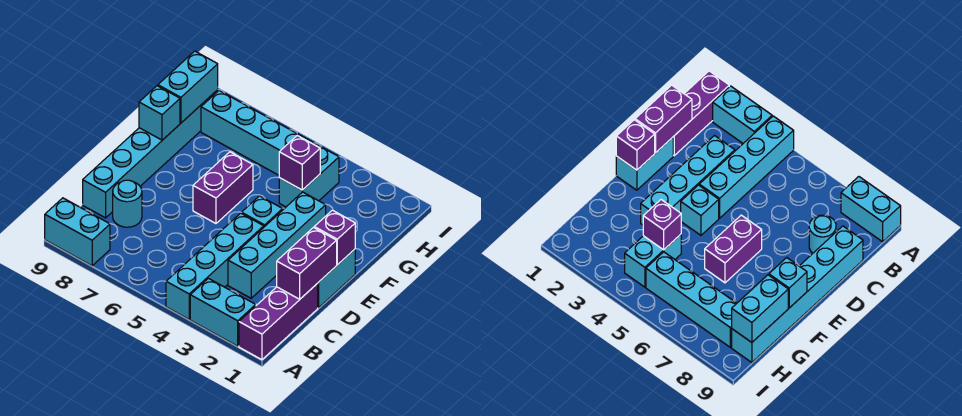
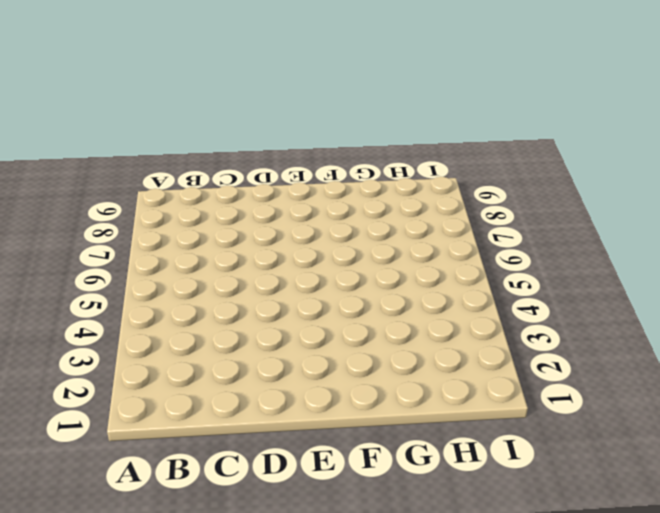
none -> purple 1x3 brick [239,283,318,360]
none -> cyan 1x2 brick [190,278,256,346]
none -> cyan 1x4 brick [166,213,264,319]

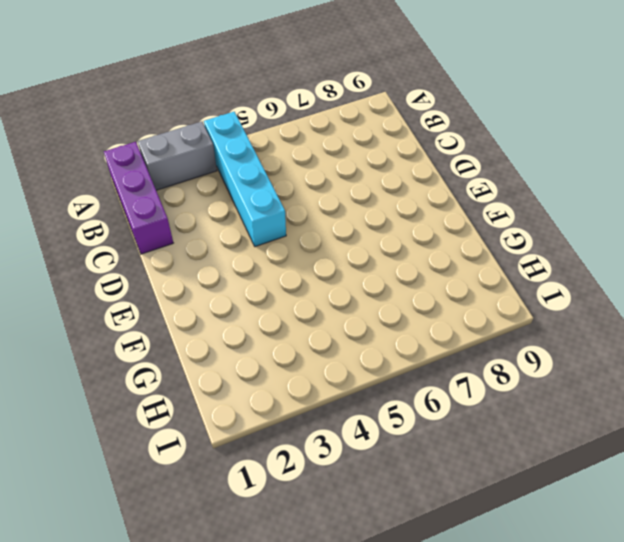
grey 1x2 brick [138,122,217,190] -> cyan 1x2 brick [190,278,256,346]
none -> cyan 1x2 brick [45,198,110,266]
none -> cyan 1x4 brick [228,192,326,298]
none -> cyan 1x1 round brick [113,180,142,227]

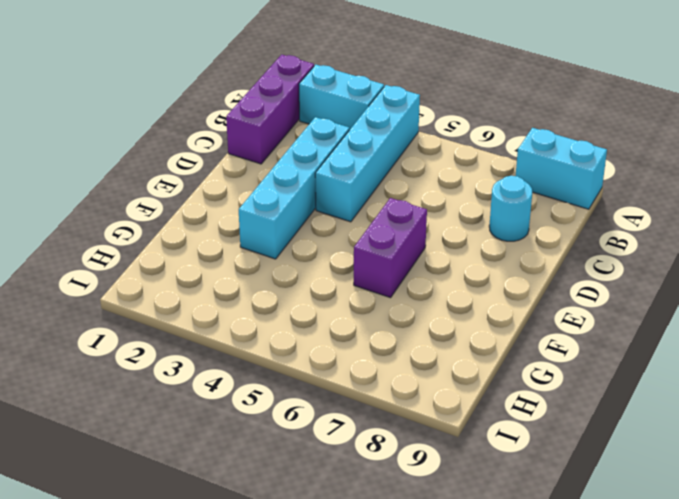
none -> cyan 1x6 brick [83,90,218,218]
none -> cyan 1x2 brick [318,249,355,308]
none -> cyan 1x1 brick [242,196,283,227]

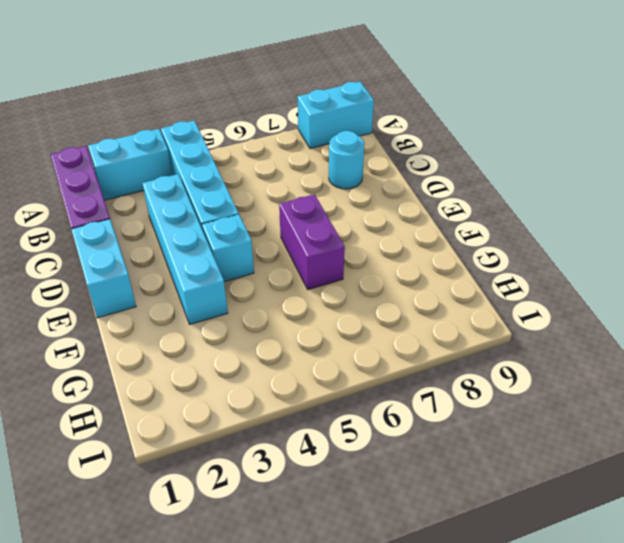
none -> cyan 1x6 brick [83,90,218,218]
none -> cyan 1x2 brick [279,144,339,207]
none -> cyan 1x4 brick [201,91,315,175]

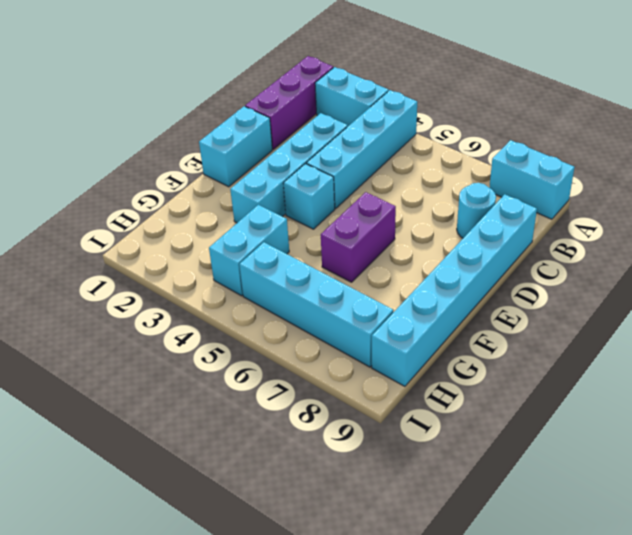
none -> purple 1x2 brick [277,228,337,299]
none -> purple 1x1 brick [314,210,355,265]
none -> cyan 1x1 brick [139,86,180,140]

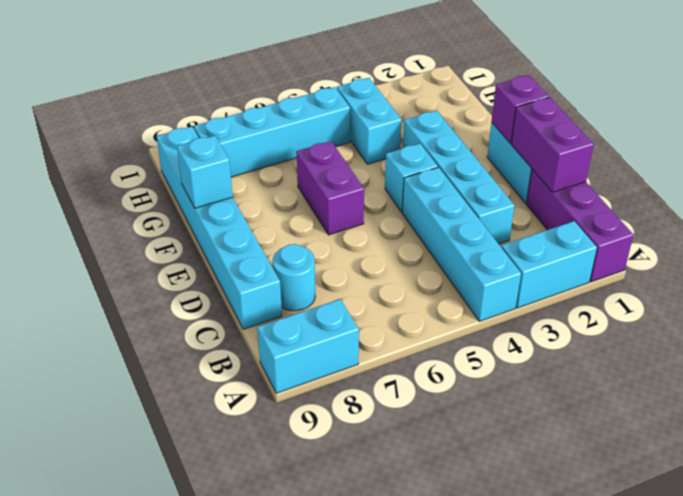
none -> purple 1x1 brick [279,136,320,190]
none -> cyan 1x2 brick [158,51,218,123]

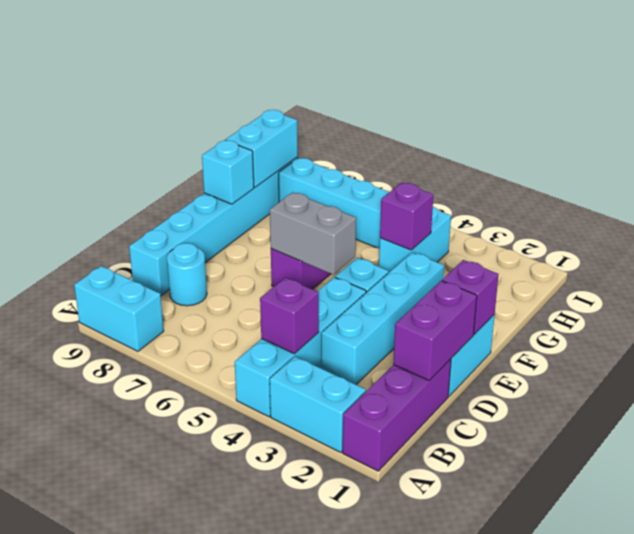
purple 1x1 brick [260,278,319,354] -> none
grey 1x2 brick [270,192,356,275] -> none

